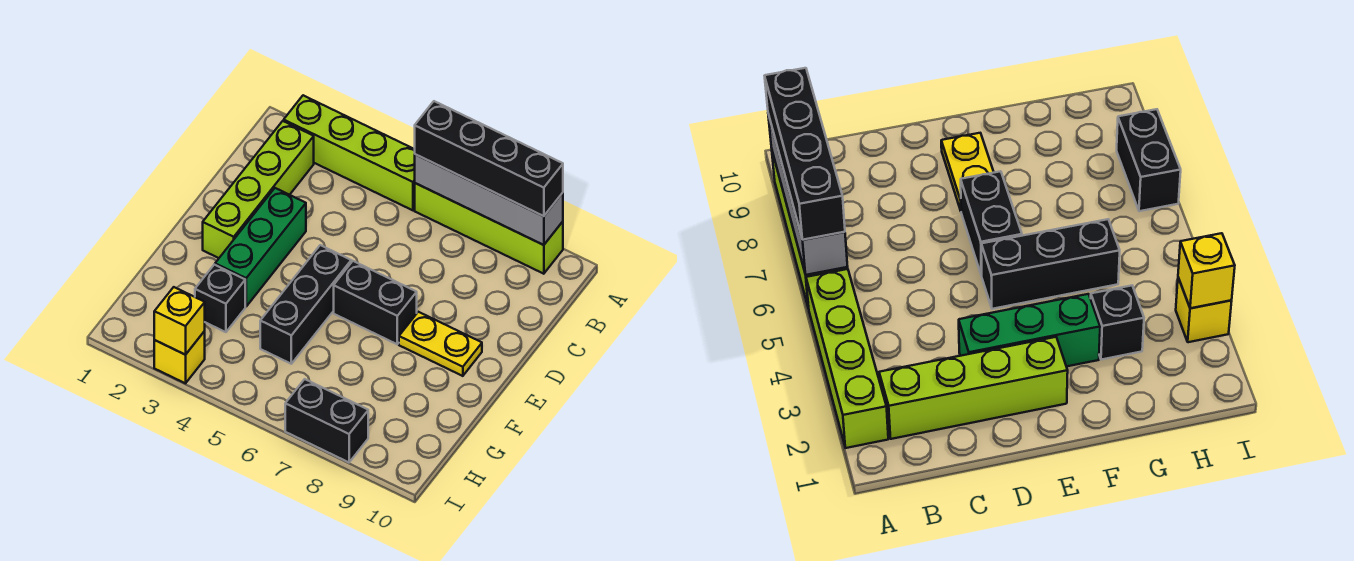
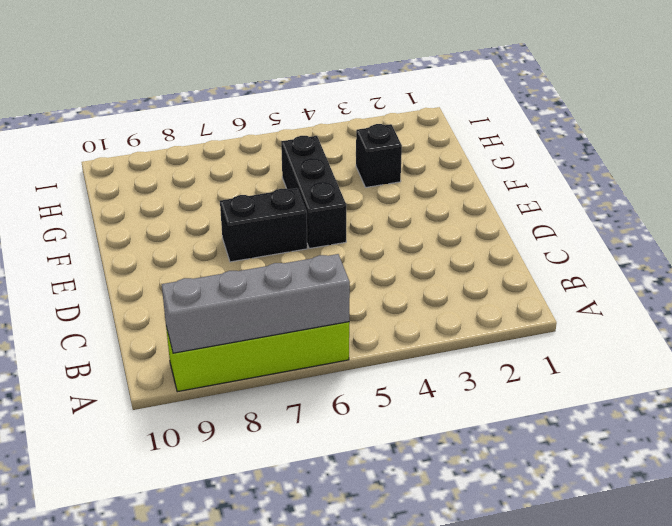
none -> lime 1x4 brick [284,95,415,210]
none -> lime 1x4 brick [203,121,314,258]
none -> green 1x3 brick [215,188,306,306]

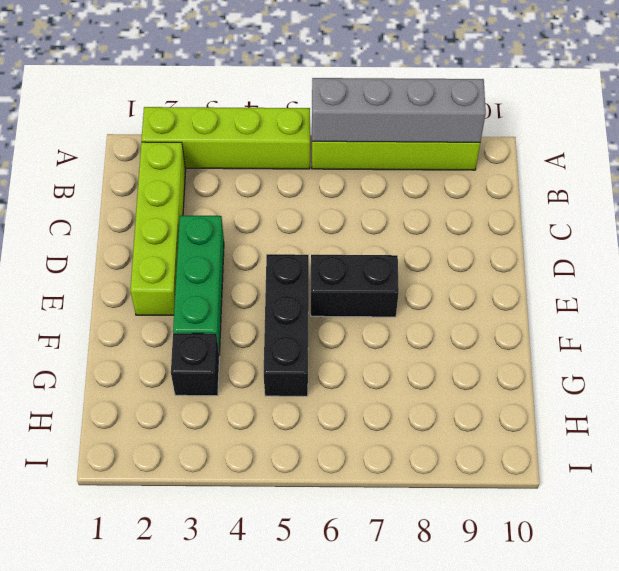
none -> yellow 1x2 plate [399,312,482,376]
none -> yellow 1x1 brick [154,331,205,383]
none -> black 1x2 brick [285,379,368,462]

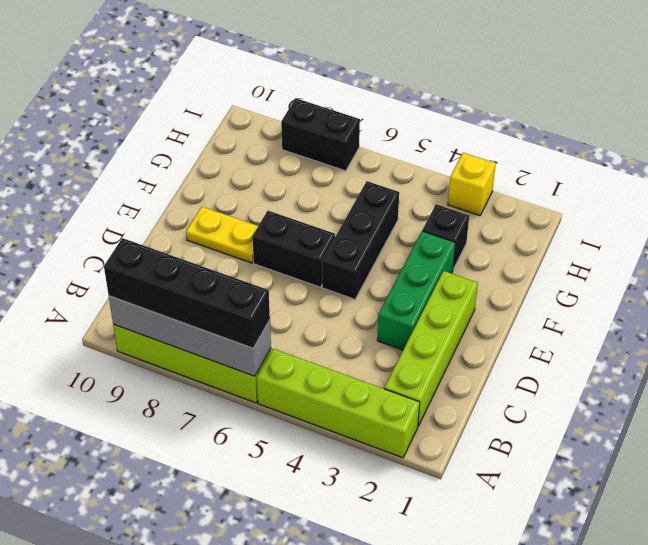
none -> yellow 1x1 brick [154,287,205,355]

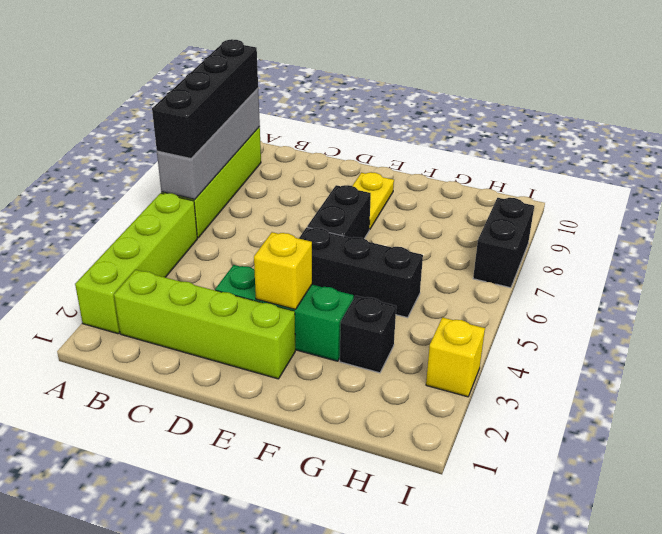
yellow 1x1 brick [254,232,312,309] -> yellow 1x1 brick moved to [154,287,205,355]

